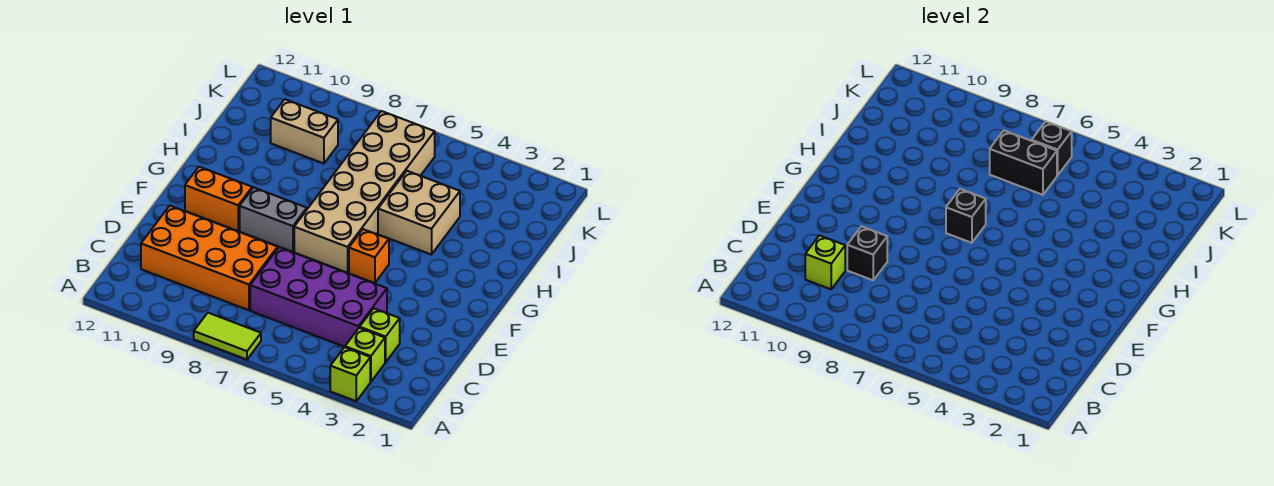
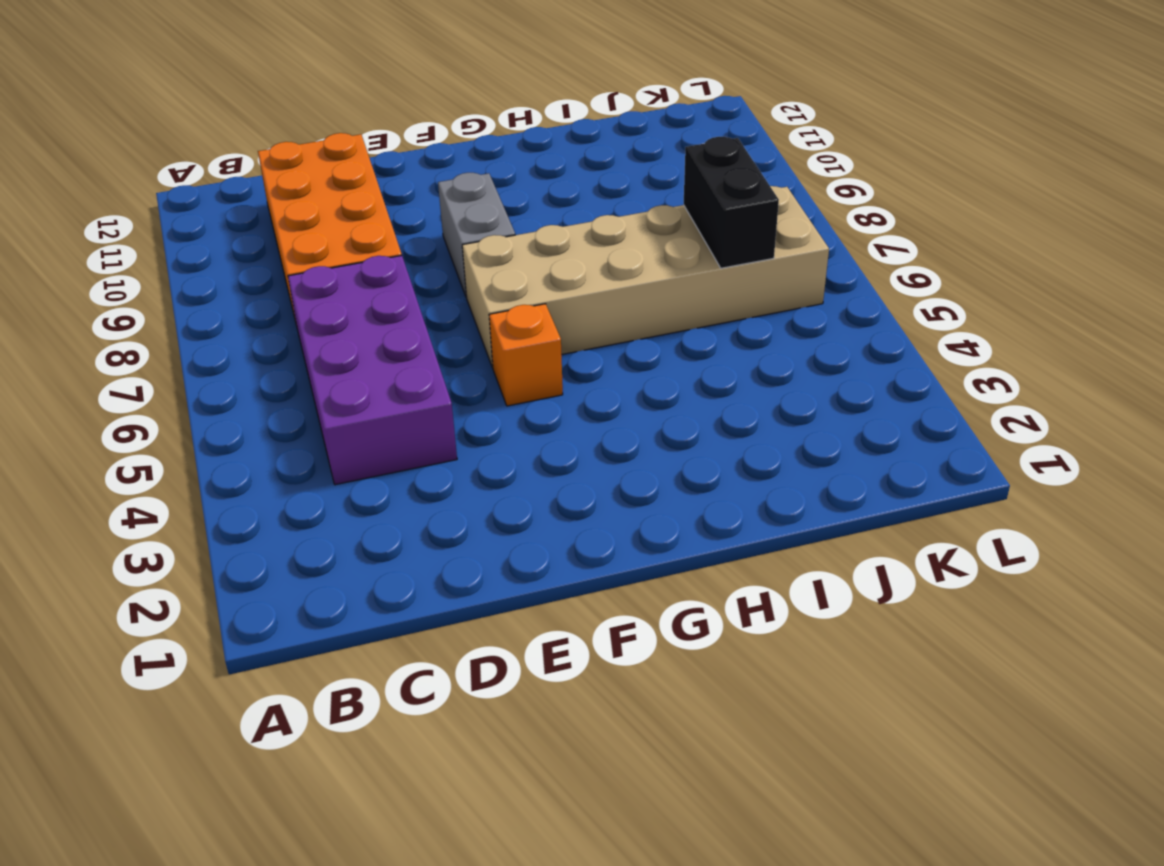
none -> lime 1x1 brick [330,347,370,401]
none -> lime 1x2 tile [194,313,261,360]
none -> lime 1x1 brick [345,328,385,382]

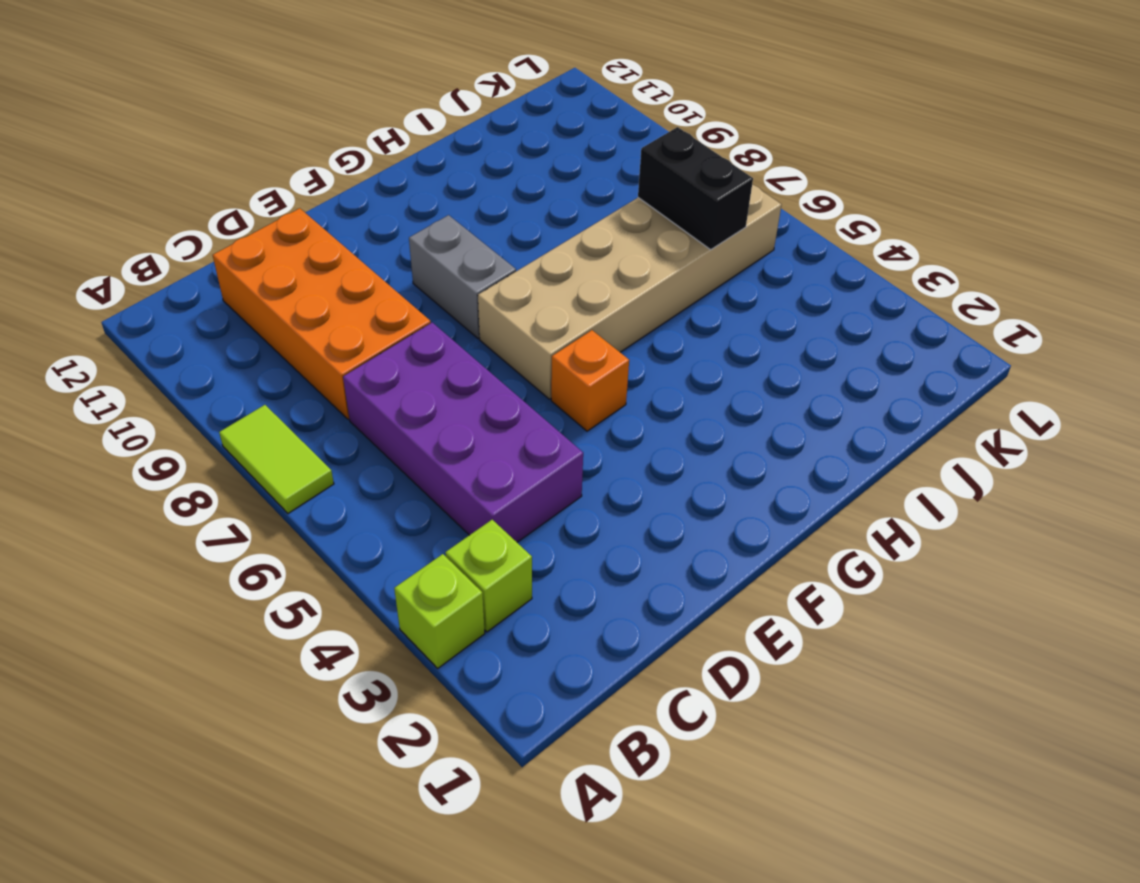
none -> lime 1x1 brick [360,308,400,362]
none -> orange 1x2 brick [185,167,252,231]
none -> tan 2x2 brick [378,171,460,255]

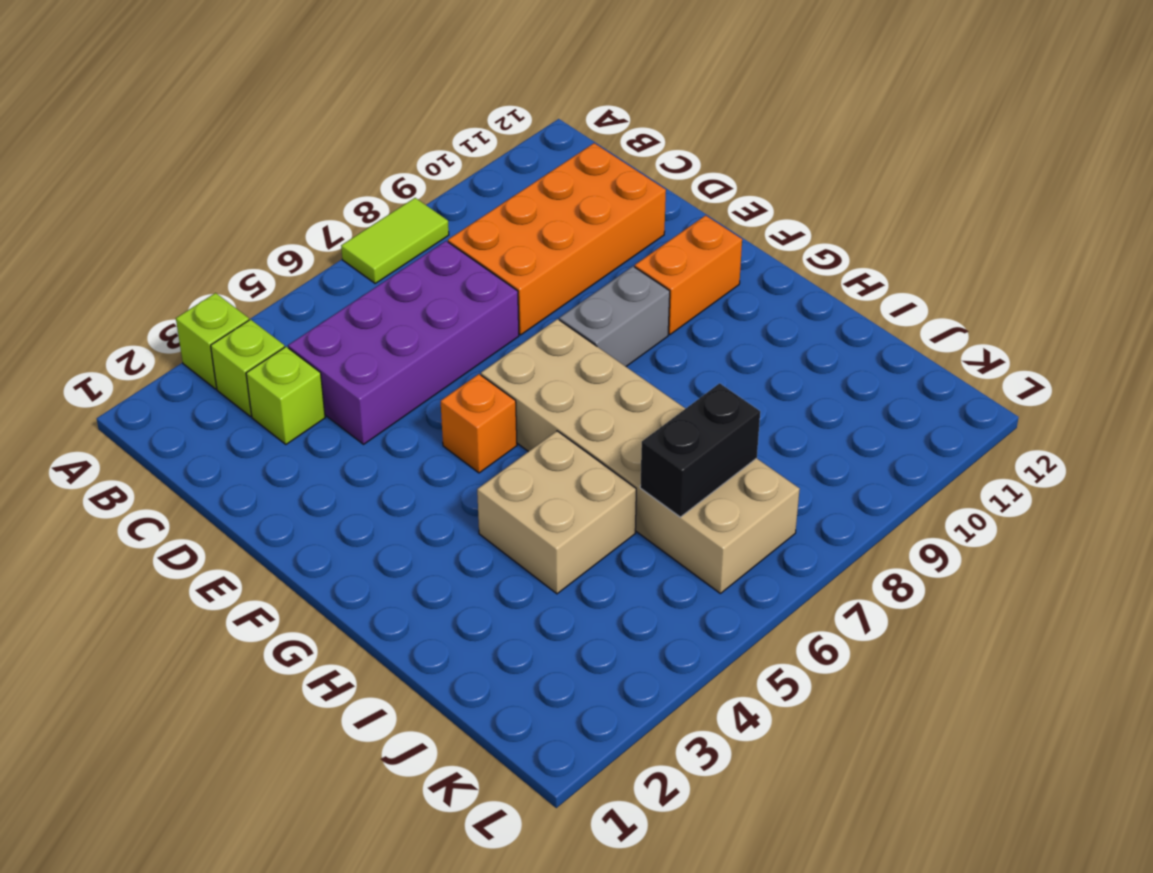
none -> tan 1x2 brick [271,99,338,164]
none -> lime 1x1 brick [805,235,845,289]
none -> black 1x1 brick [847,226,887,280]

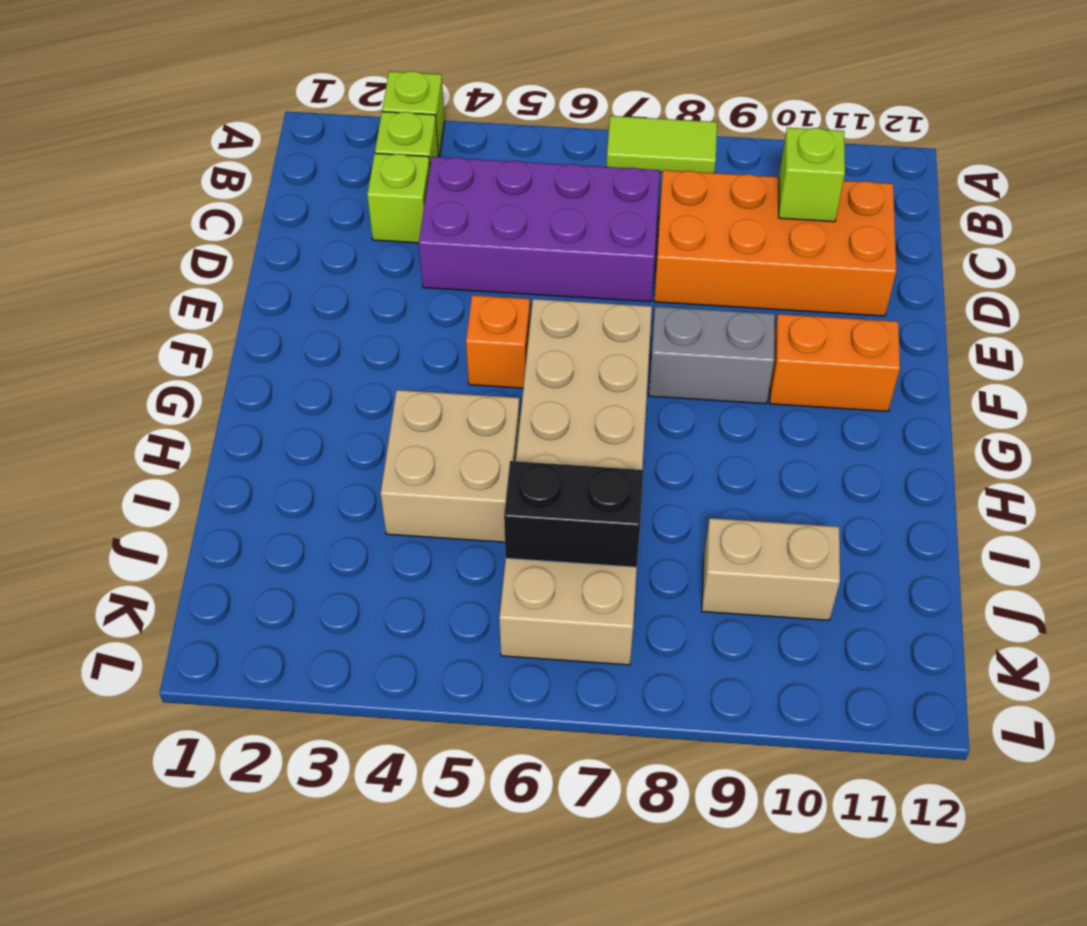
none -> black 1x1 brick [847,226,887,280]
none -> black 1x1 brick [946,189,986,243]
none -> black 1x1 brick [1032,121,1072,175]

